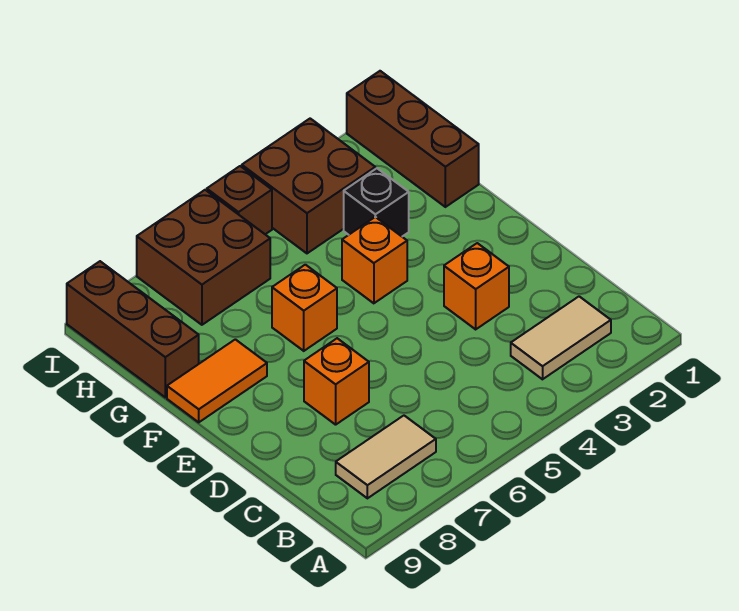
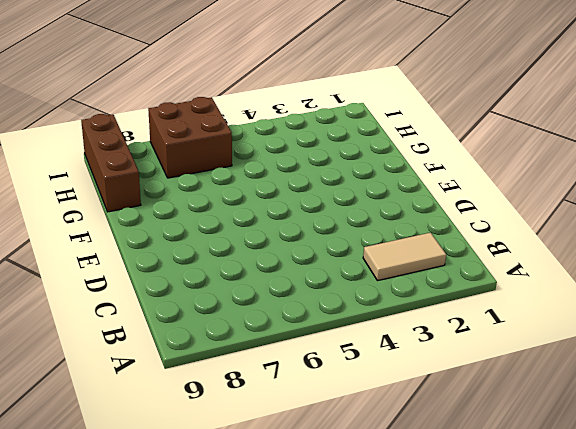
none -> tan 1x2 tile [336,416,436,498]
none -> orange 1x1 brick [444,243,509,329]
none -> orange 1x1 brick [304,338,369,425]

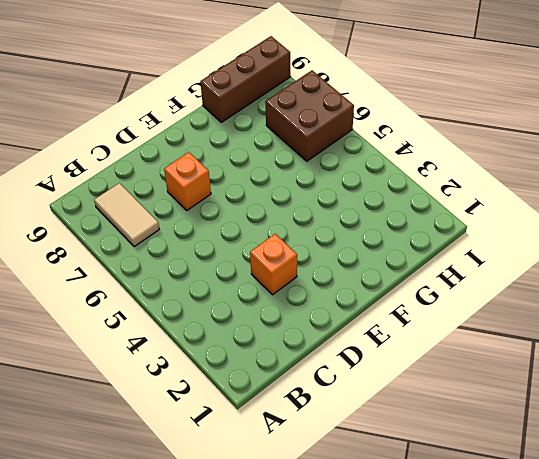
none -> tan 1x2 tile [511,296,611,379]
none -> orange 1x1 brick [342,217,407,303]
none -> orange 1x1 brick [272,265,337,351]

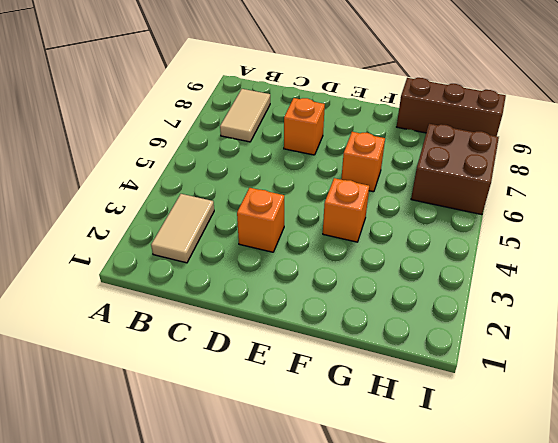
none -> orange 1x2 tile [167,339,267,422]
none -> brown 1x3 brick [347,71,479,207]
none -> black 1x1 brick [344,168,409,236]

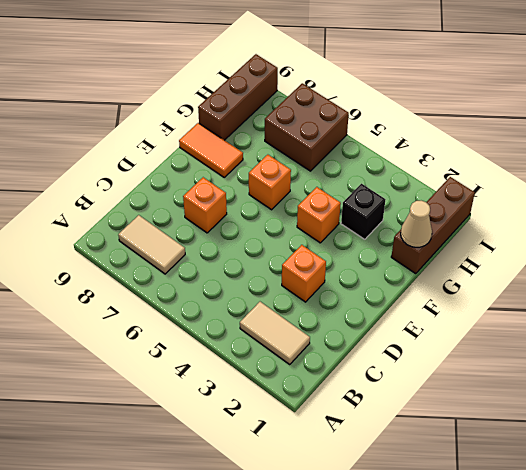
tan 1x1 cone [401,201,432,247] -> none
none -> brown 2x2 brick [242,119,375,253]
none -> brown 1x1 brick [207,166,272,234]

